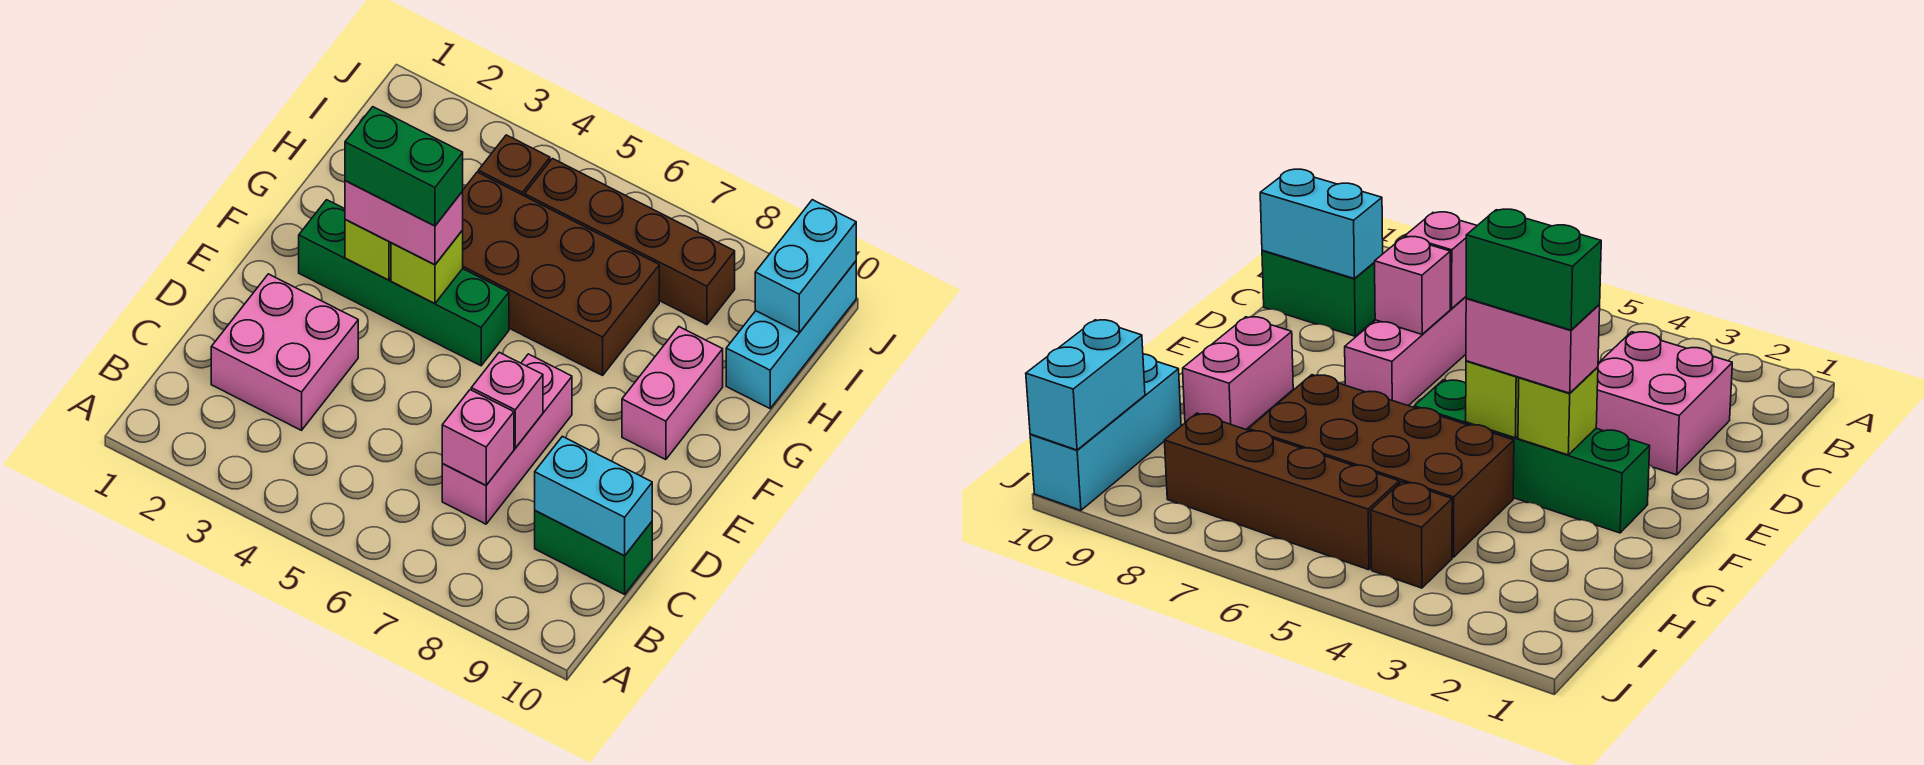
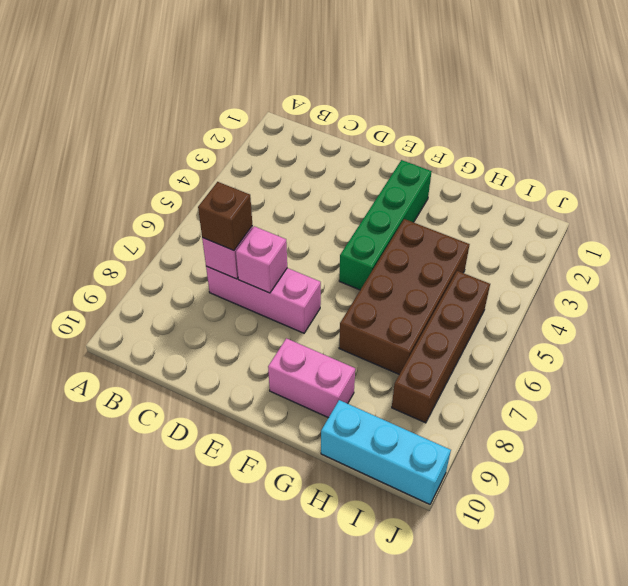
brown 1x1 brick [198,182,252,250] -> brown 1x1 brick moved to [478,135,550,196]
none -> pink 2x2 brick [211,274,358,430]
none -> green 1x2 brick [535,511,652,594]
none -> cyan 1x2 brick [535,436,652,556]

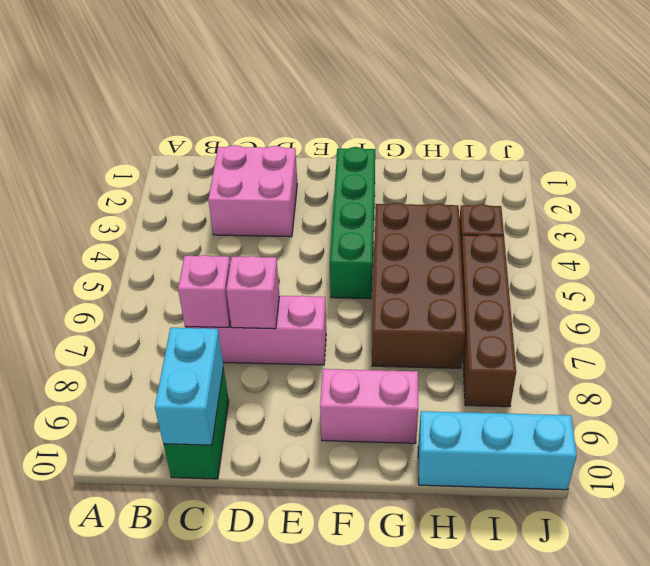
none -> lime 1x1 brick [345,220,391,280]
none -> lime 1x1 brick [391,230,463,304]
none -> cyan 1x2 brick [755,200,856,333]

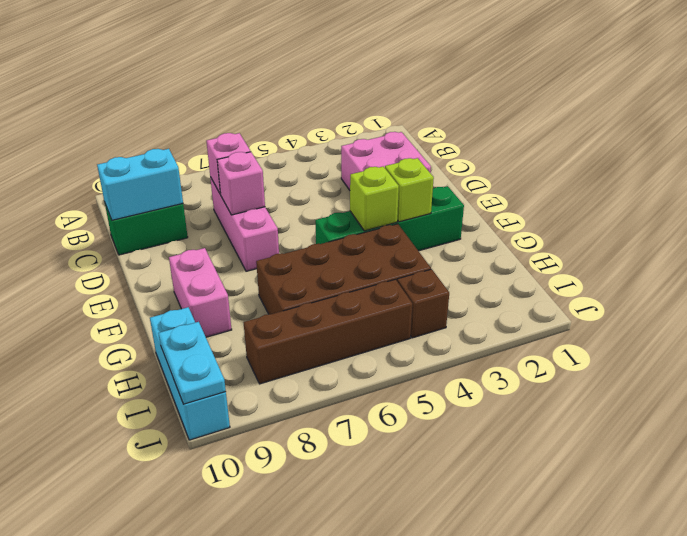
cyan 1x2 plate [158,322,226,404] -> cyan 1x2 brick [755,200,856,333]
none -> pink 1x2 brick [345,181,463,265]
none -> green 1x2 brick [345,107,463,226]

